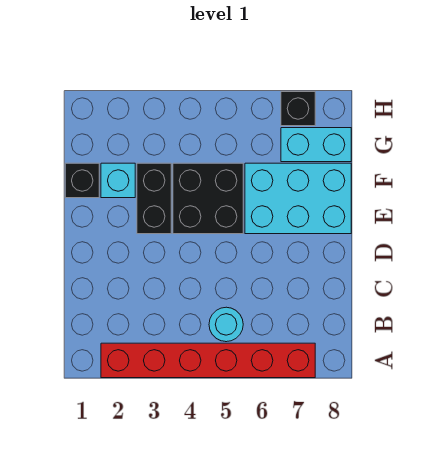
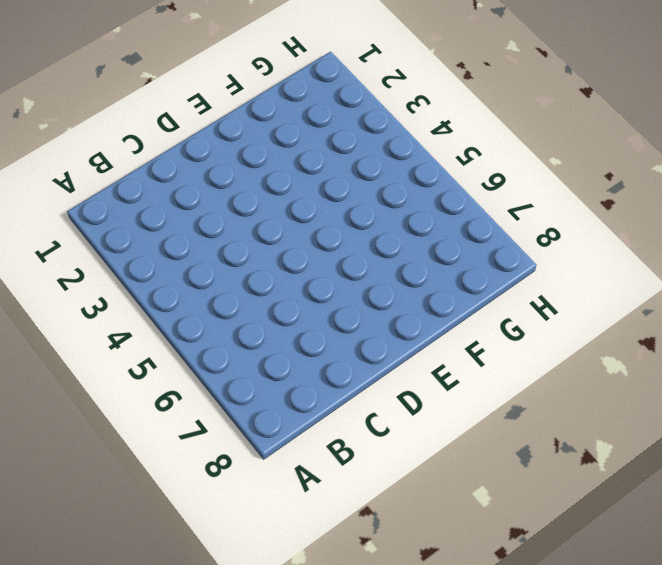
none -> red 1x6 brick [101,343,315,378]
none -> cyan 1x1 round brick [209,307,243,342]

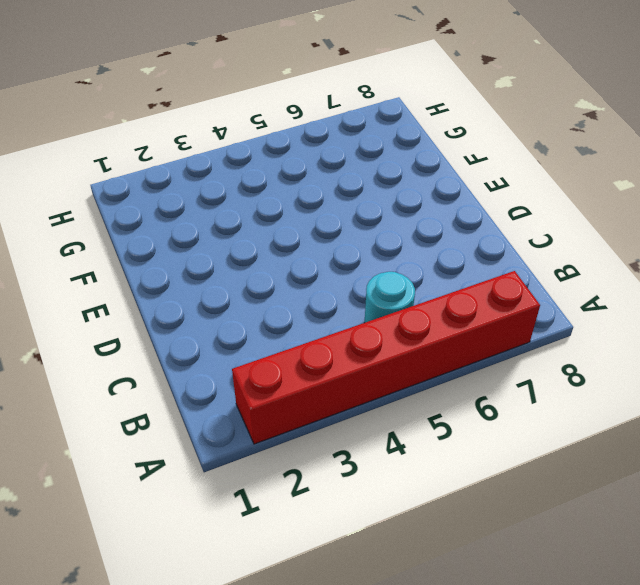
none -> black 1x2 brick [137,163,171,234]
none -> black 2x2 brick [173,163,243,234]

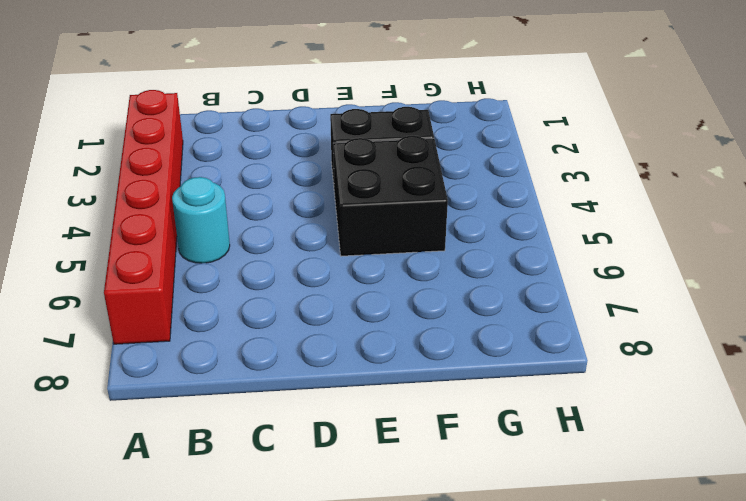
none -> cyan 2x3 brick [245,163,351,234]
none -> black 1x1 brick [65,163,99,198]

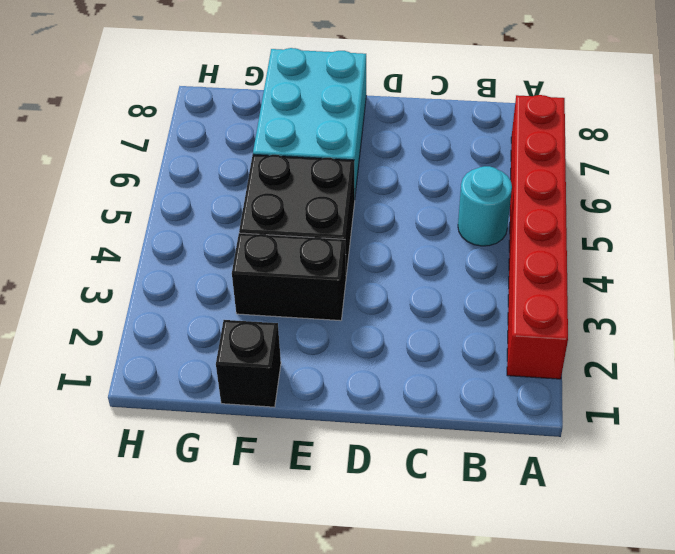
none -> cyan 1x1 brick [101,163,135,198]
none -> cyan 1x2 brick [281,128,351,162]

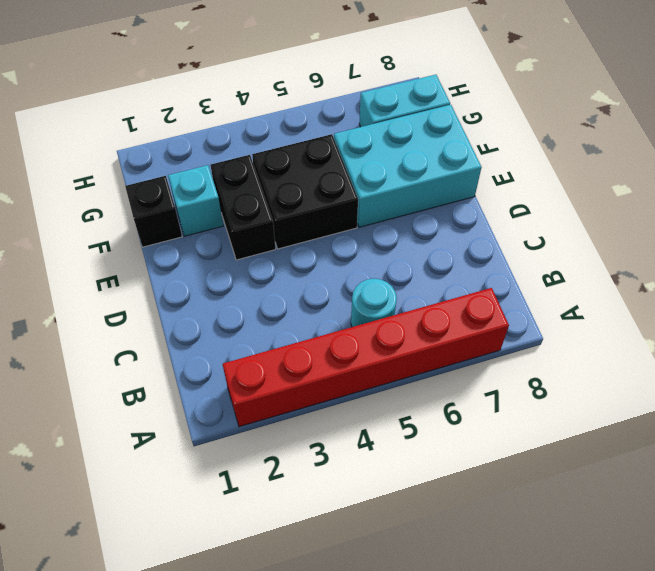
none -> black 1x1 brick [281,92,315,126]

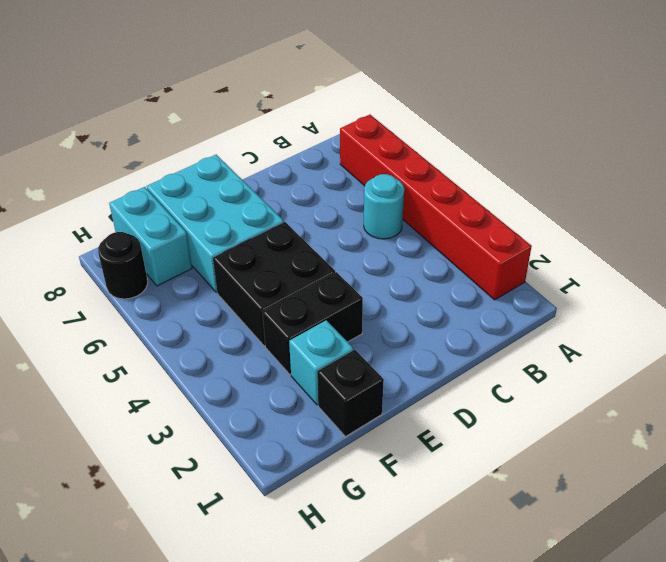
black 1x1 round brick [98,232,148,299] -> black 1x1 brick [281,92,315,126]

